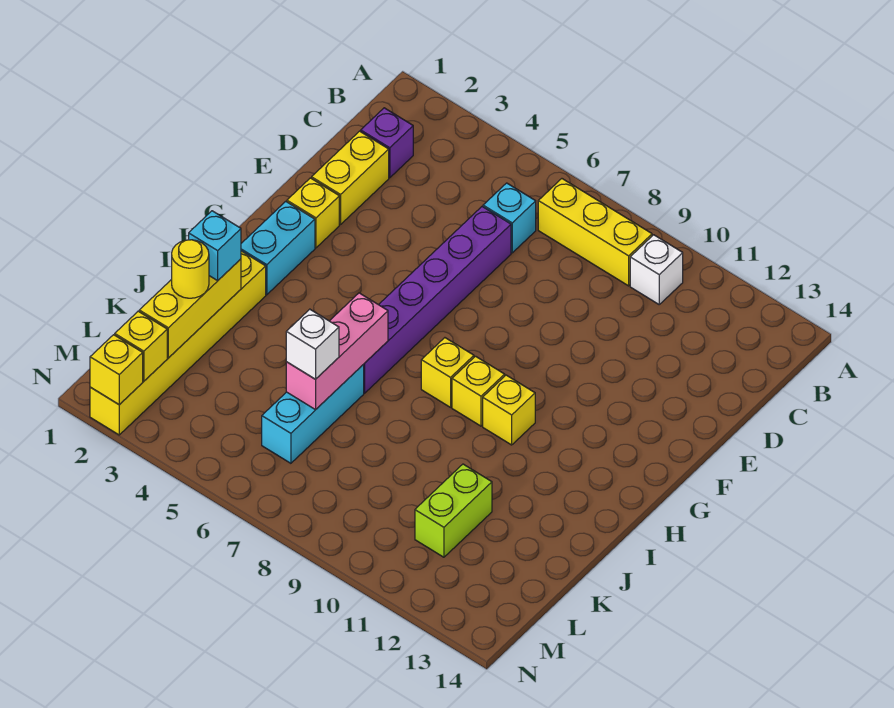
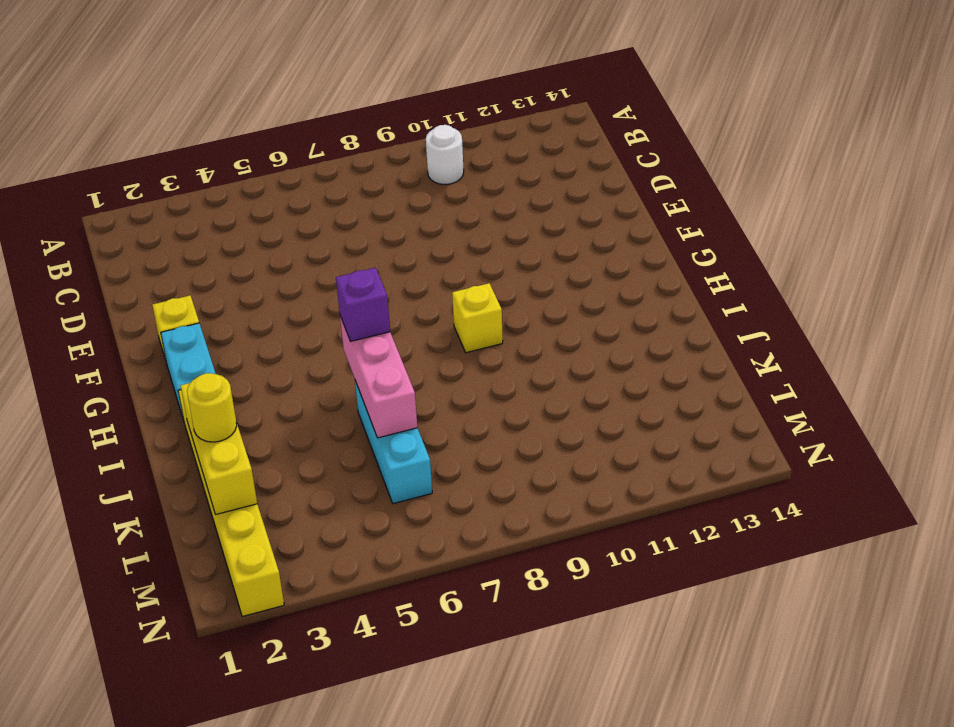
white 1x1 round brick [426,125,464,185] -> white 1x1 brick [630,235,683,304]
purple 1x1 brick [336,268,390,342] -> purple 1x1 brick moved to [361,108,413,178]
none -> yellow 1x3 brick [538,179,652,286]
none -> cyan 1x1 brick [483,183,536,253]
none -> yellow 1x2 brick [312,131,389,224]

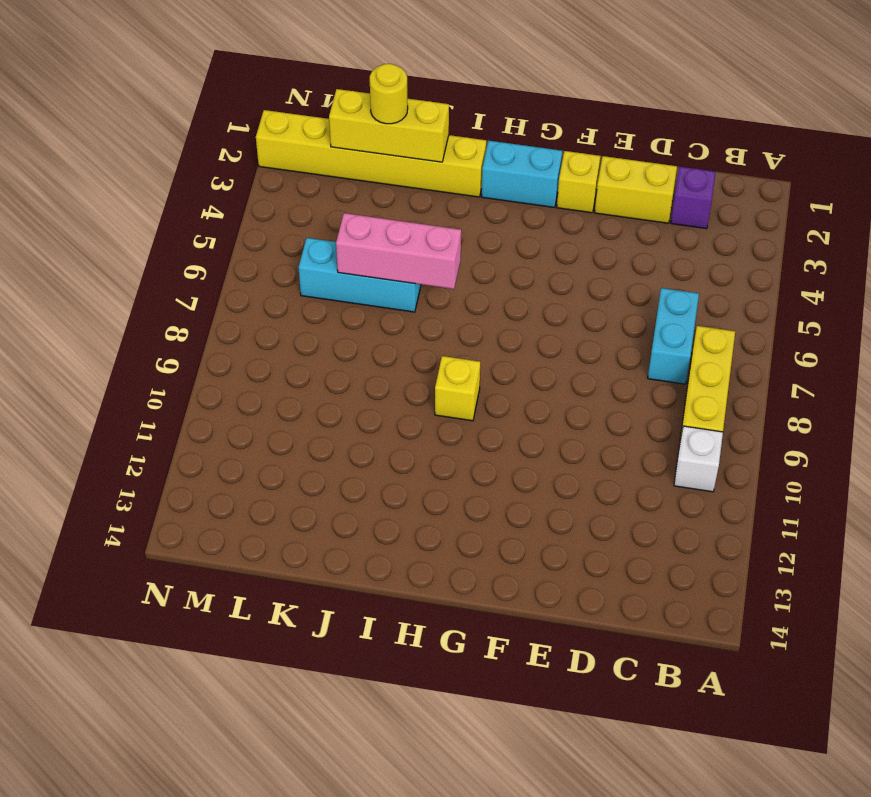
cyan 1x2 brick [648,288,699,384] -> cyan 1x1 brick [483,183,536,253]
none -> purple 1x6 brick [364,207,511,393]
none -> yellow 1x1 brick [421,338,474,407]
none -> yellow 1x1 brick [483,375,535,445]

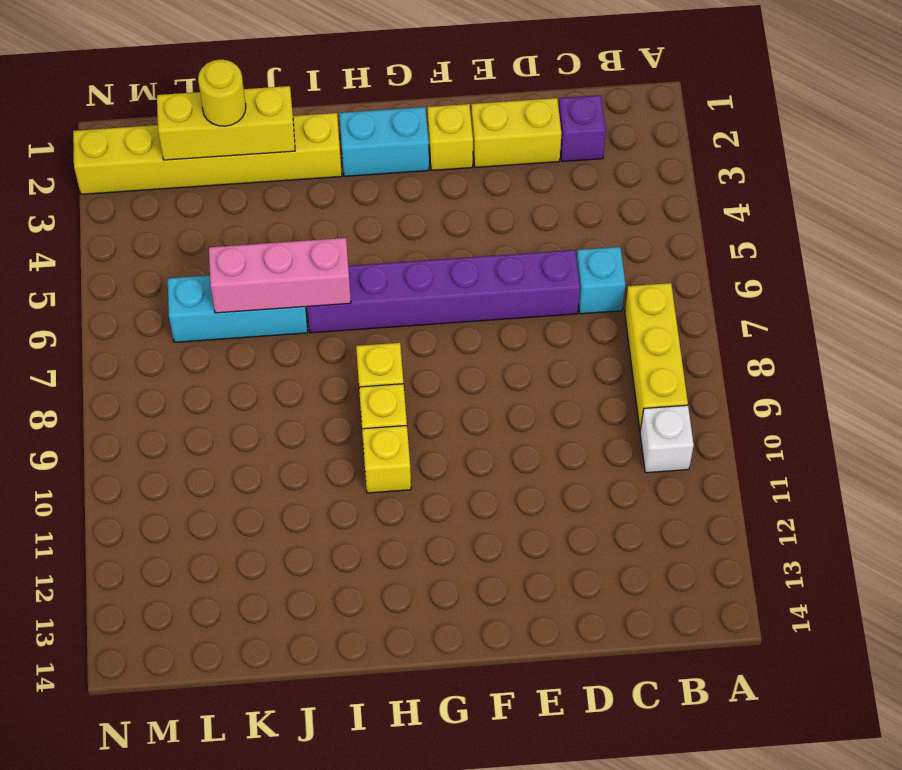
none -> lime 1x2 brick [415,464,492,557]
none -> yellow 1x1 brick [115,311,167,381]
none -> yellow 1x1 brick [90,335,143,405]

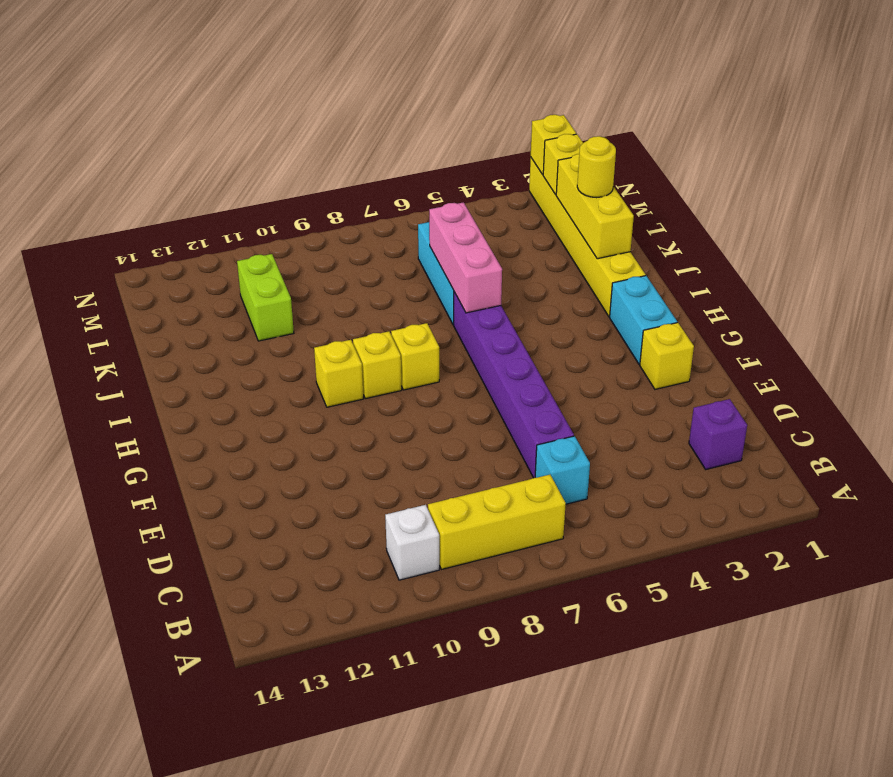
none -> yellow 1x2 brick [312,131,389,224]
none -> cyan 1x1 brick [189,211,241,281]
none -> white 1x1 brick [286,309,339,379]

